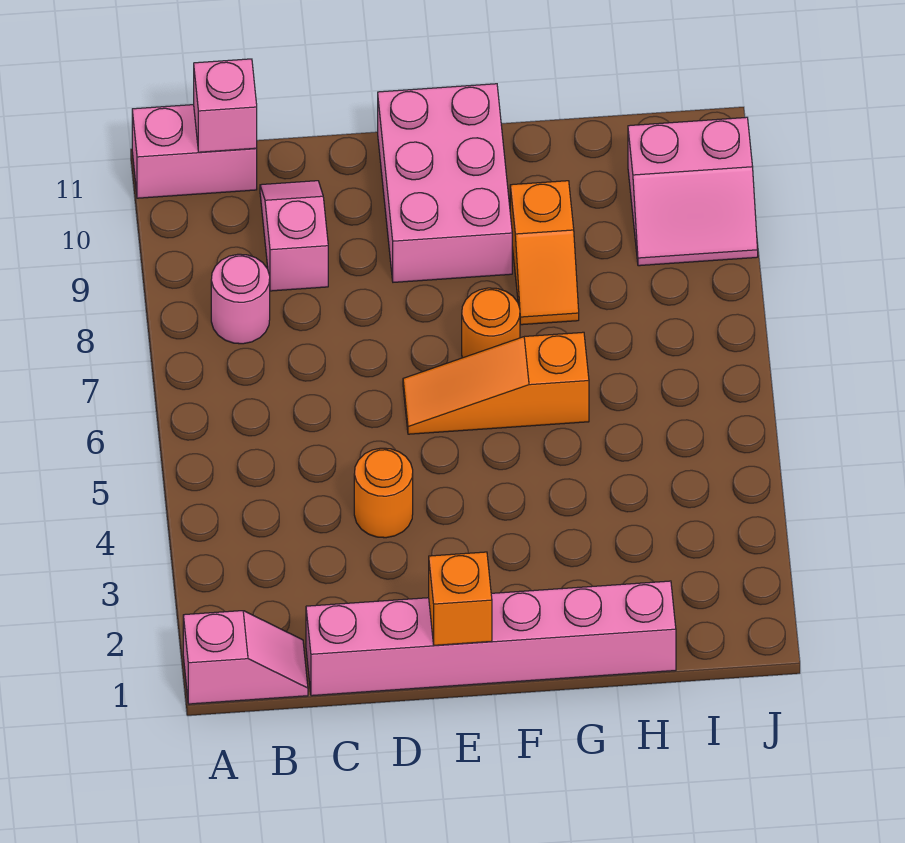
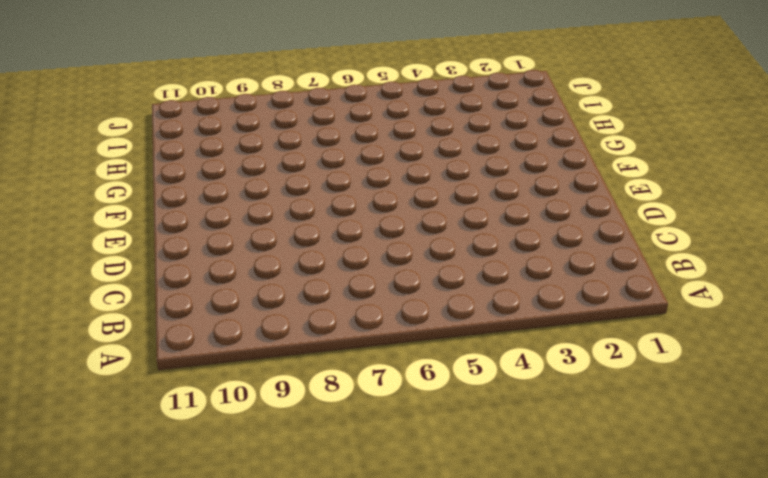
none -> pink 1x2 slope [183,611,308,704]
none -> pink 1x2 brick [132,105,257,198]
none -> pink 1x1 round brick [211,254,270,344]

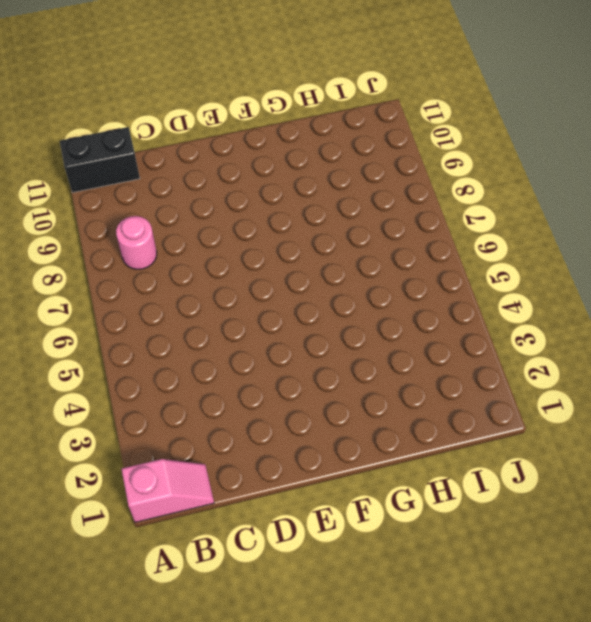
black 1x2 brick [60,127,140,192] -> pink 1x2 brick [132,105,257,198]
none -> pink 1x6 brick [306,581,676,696]
none -> pink 1x2 slope [260,181,328,291]
none -> orange 1x1 round brick [354,448,413,538]

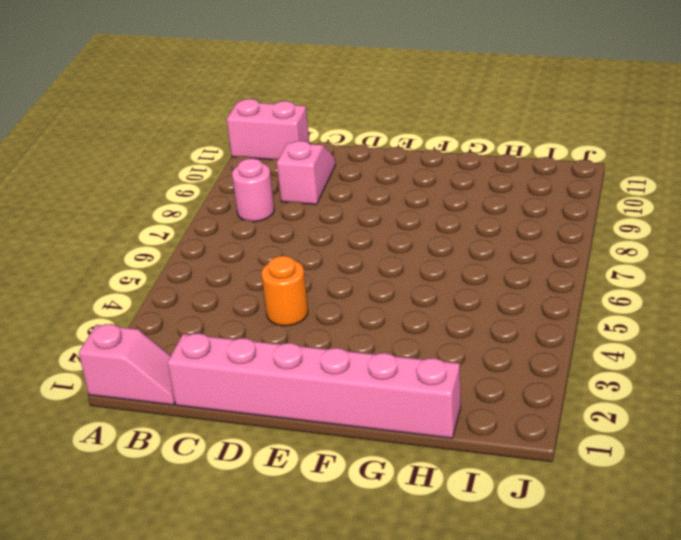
none -> orange 1x3 slope [403,332,589,434]
none -> pink 2x3 brick [378,84,512,282]
none -> orange 1x1 round brick [462,288,520,358]

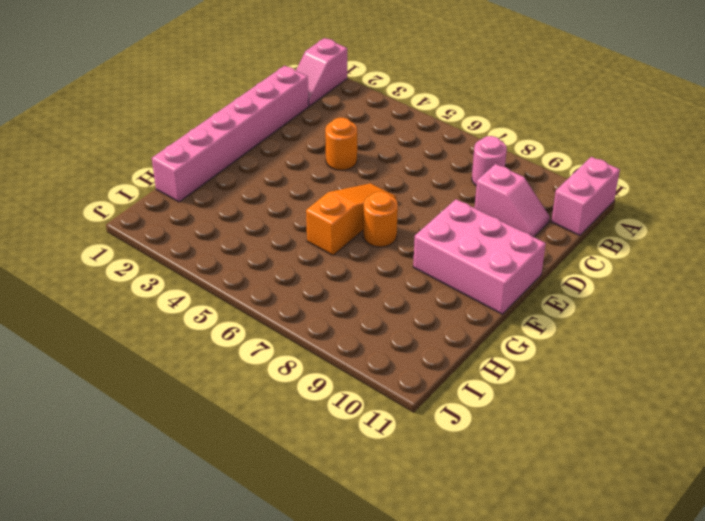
none -> orange 1x2 slope [510,181,579,325]
none -> pink 2x2 slope [628,117,758,266]
none -> pink 1x1 brick [194,59,257,152]

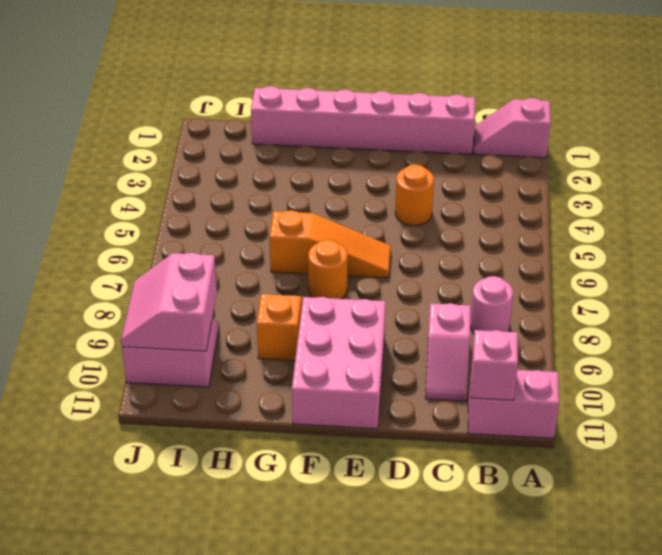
pink 2x2 slope [121,253,217,351] -> none
none -> orange 1x1 brick [429,552,492,645]

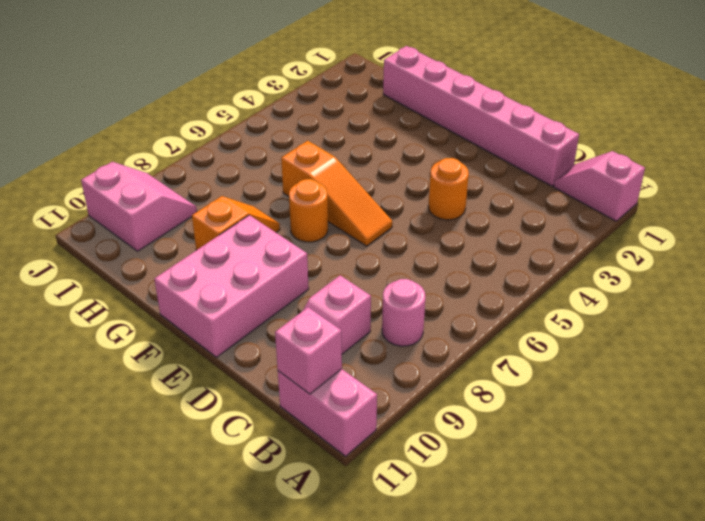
none -> orange 1x1 brick [429,552,492,645]

